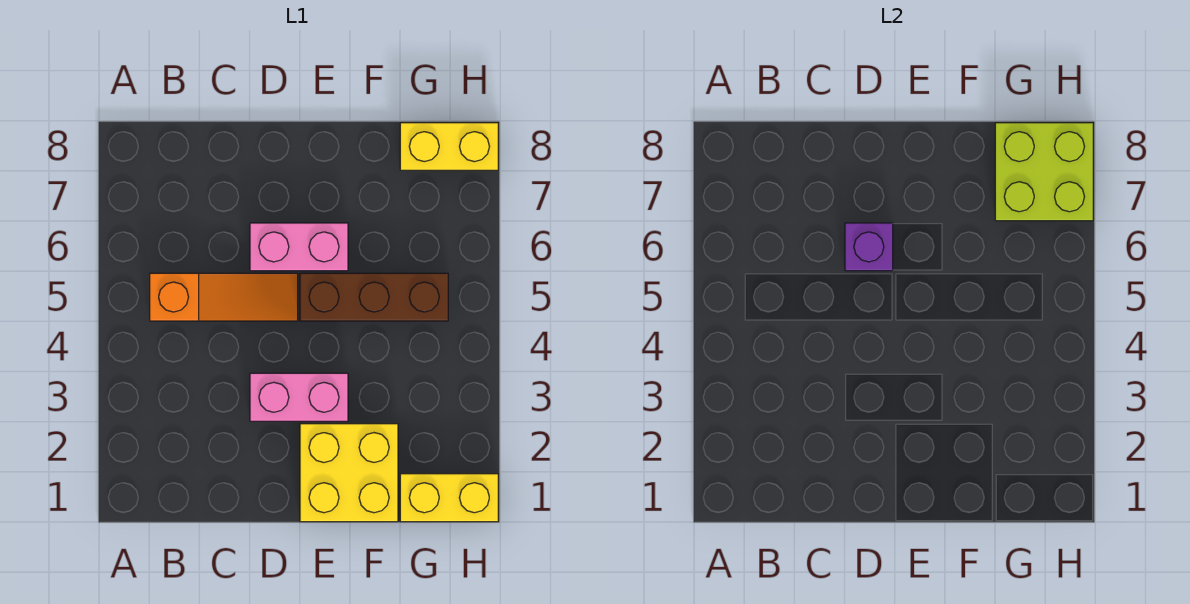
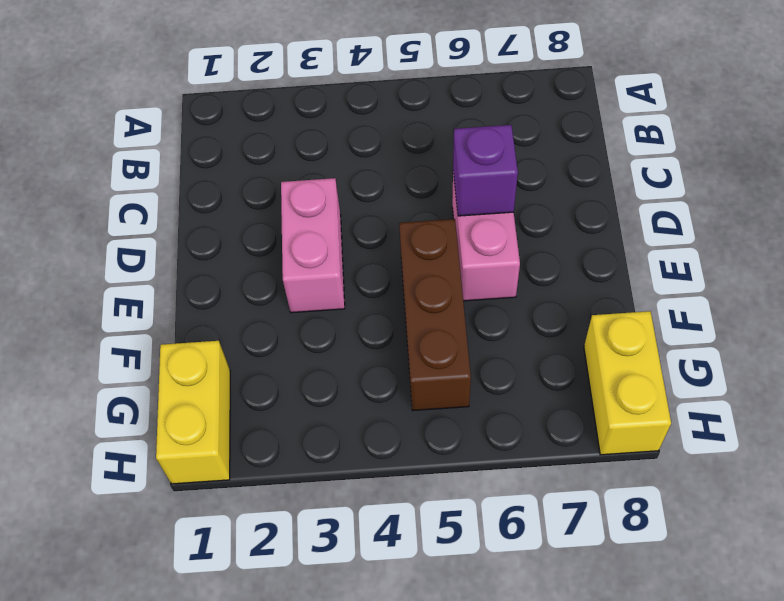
none -> orange 1x3 slope [150,273,298,321]
none -> yellow 2x2 brick [300,424,398,522]

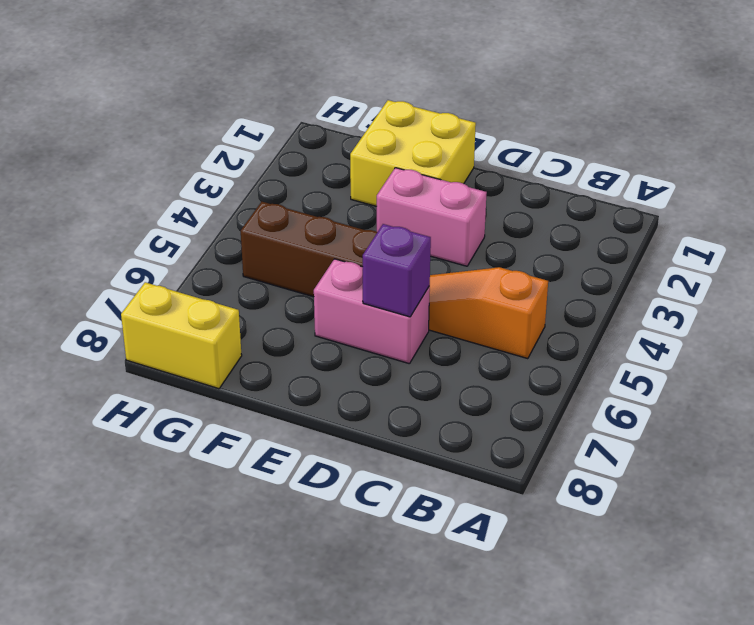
none -> yellow 1x2 brick [400,474,498,522]
none -> lime 2x2 brick [995,123,1093,221]

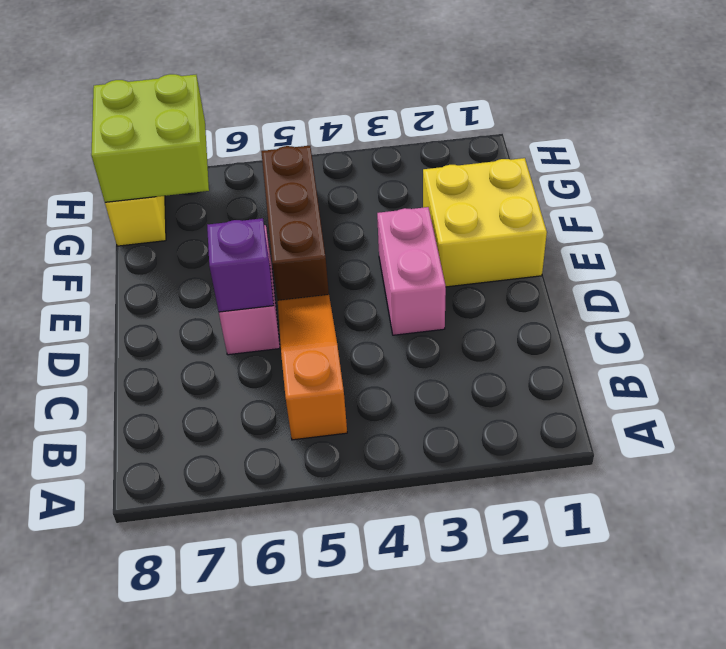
none -> yellow 1x2 brick [400,474,498,522]

